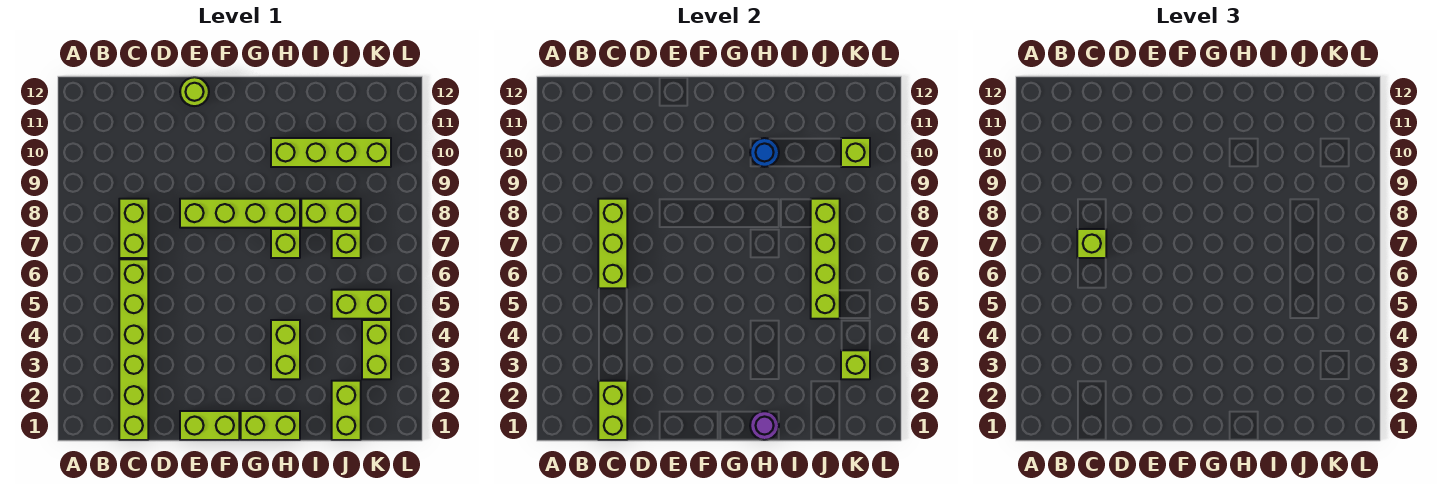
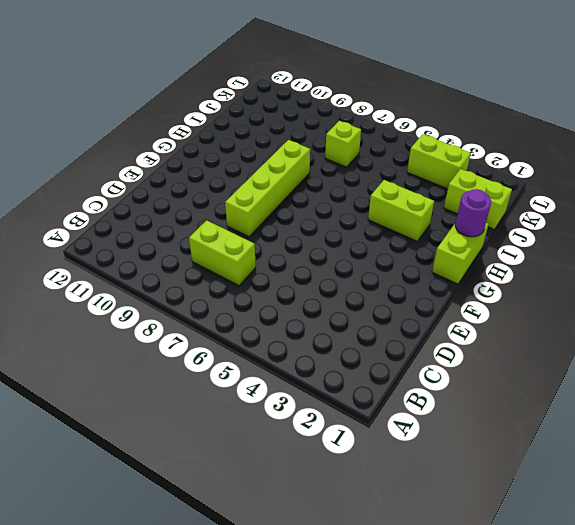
none -> lime 1x6 brick [119,259,148,440]
none -> lime 1x2 brick [180,411,239,440]
none -> lime 1x1 round brick [180,77,209,106]

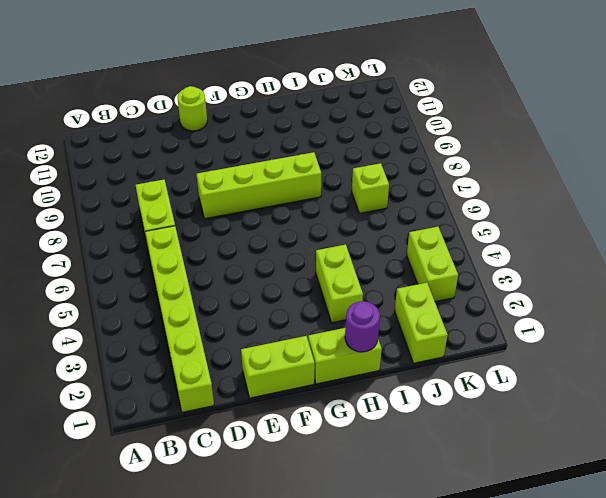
none -> lime 1x1 brick [271,229,300,258]
none -> lime 1x4 brick [271,138,391,167]
none -> lime 1x2 brick [301,199,361,228]

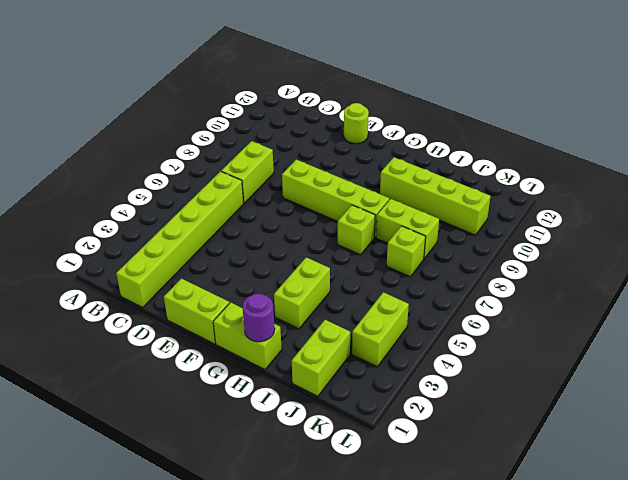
none -> lime 1x2 brick [332,290,391,319]
none -> lime 1x2 brick [598,381,627,440]
none -> lime 1x3 brick [598,199,627,288]

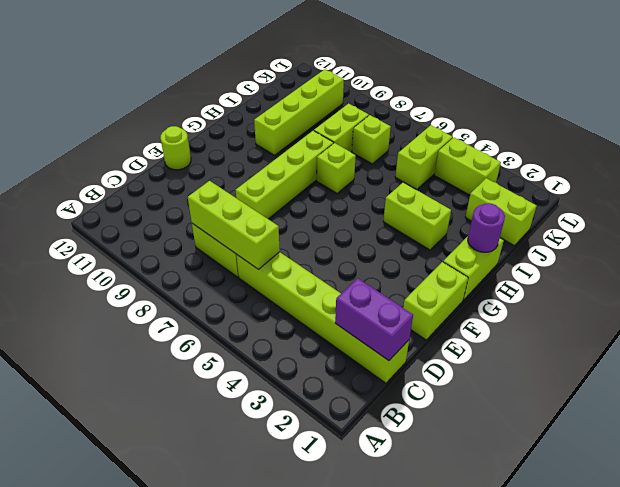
purple 1x2 brick [335,278,413,361] -> lime 1x2 brick [598,381,627,440]
none -> blue 1x1 round brick [750,138,779,167]
none -> lime 1x4 brick [811,199,840,319]
none -> lime 1x1 brick [841,350,870,379]

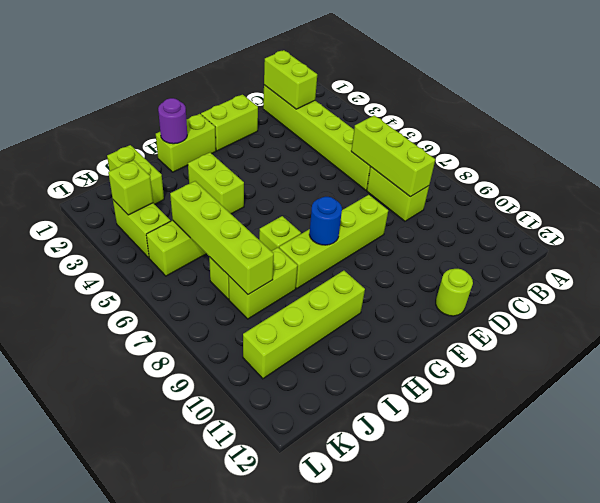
blue 1x1 round brick [309,197,342,245] -> blue 1x1 round brick moved to [750,138,779,167]
none -> lime 1x1 brick [841,138,870,167]
none -> lime 1x1 brick [1077,229,1106,258]

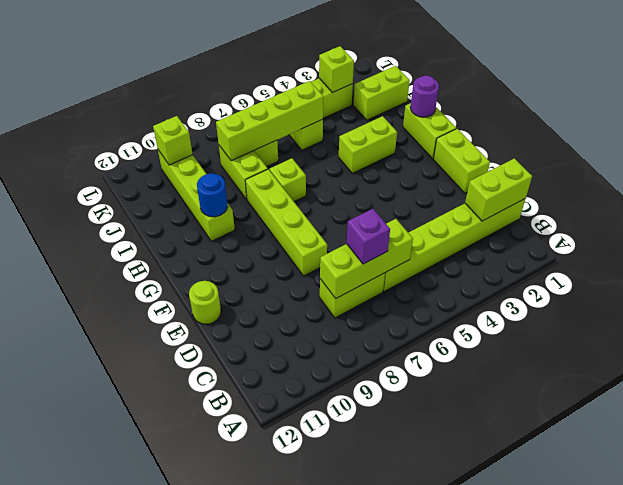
purple 1x1 brick [347,209,390,264] -> lime 1x1 brick [1077,229,1106,258]

